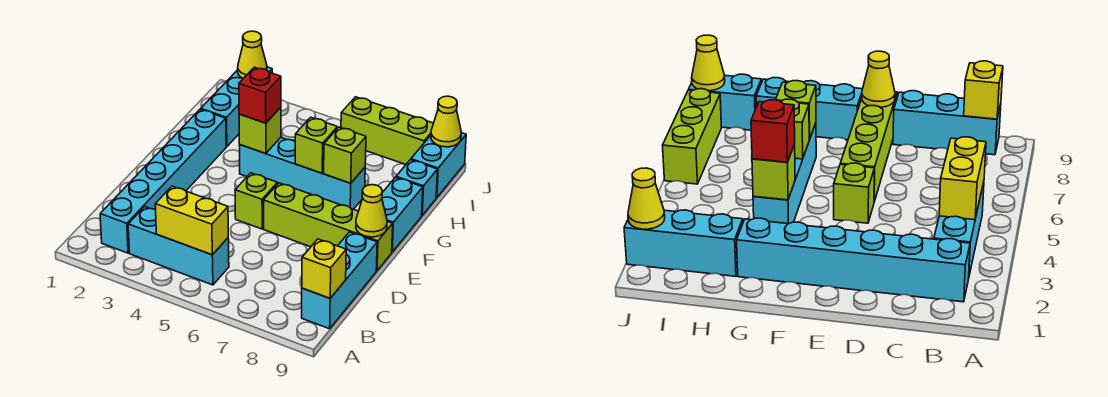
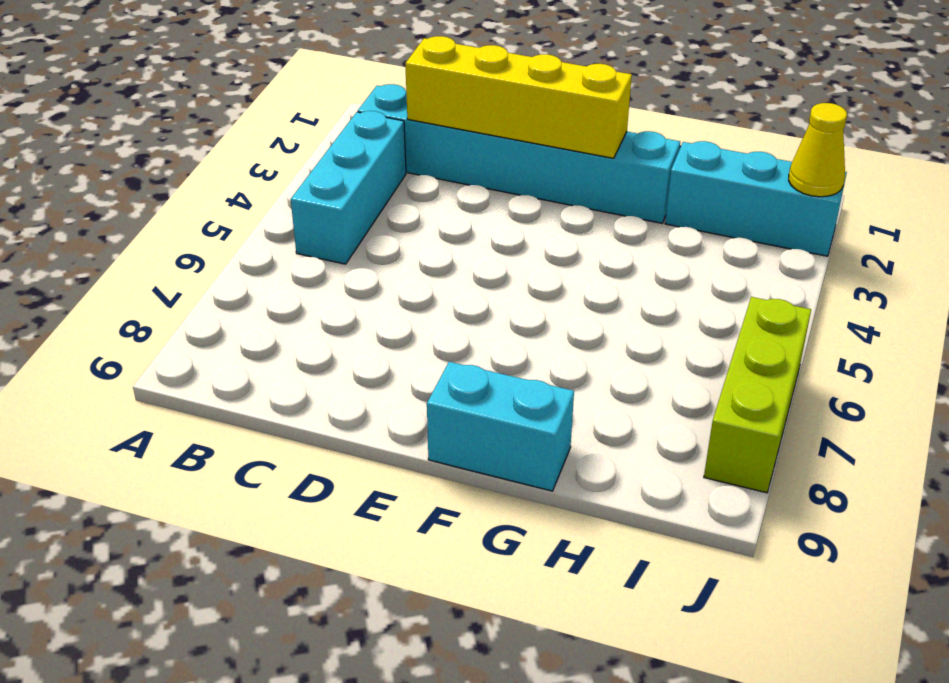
yellow 1x4 brick [405,36,632,158] -> none
none -> cyan 1x3 brick [302,232,377,329]
none -> lime 1x1 brick [235,173,277,229]
none -> lime 1x4 brick [264,183,393,271]

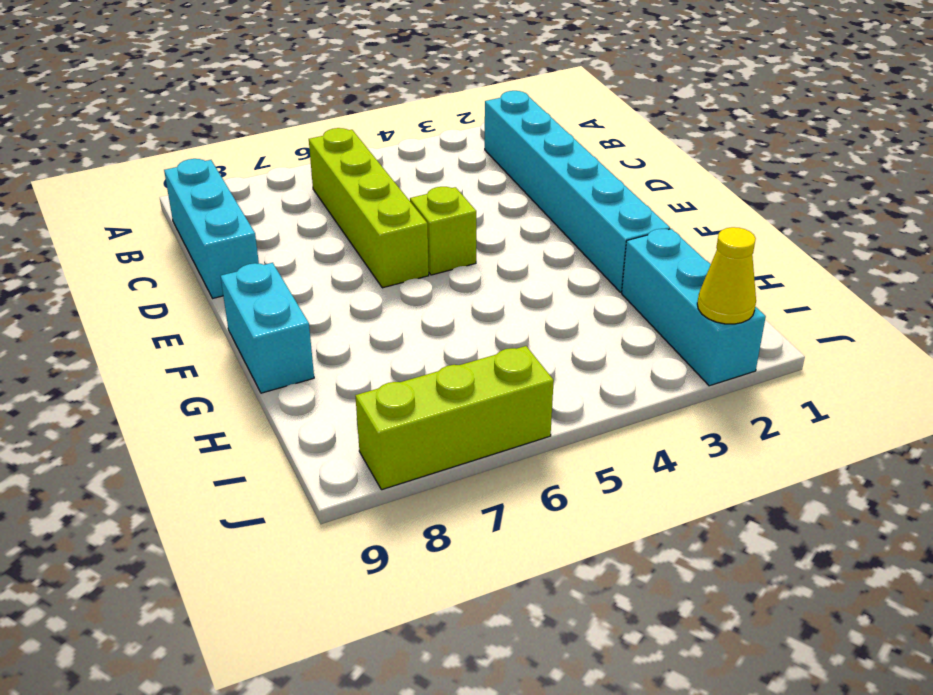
lime 1x4 brick [309,128,429,288] -> lime 1x4 brick turned to [264,183,393,271]
none -> cyan 1x3 brick [128,207,229,285]
none -> cyan 1x4 brick [240,138,365,209]
none -> cyan 1x1 brick [396,160,438,215]

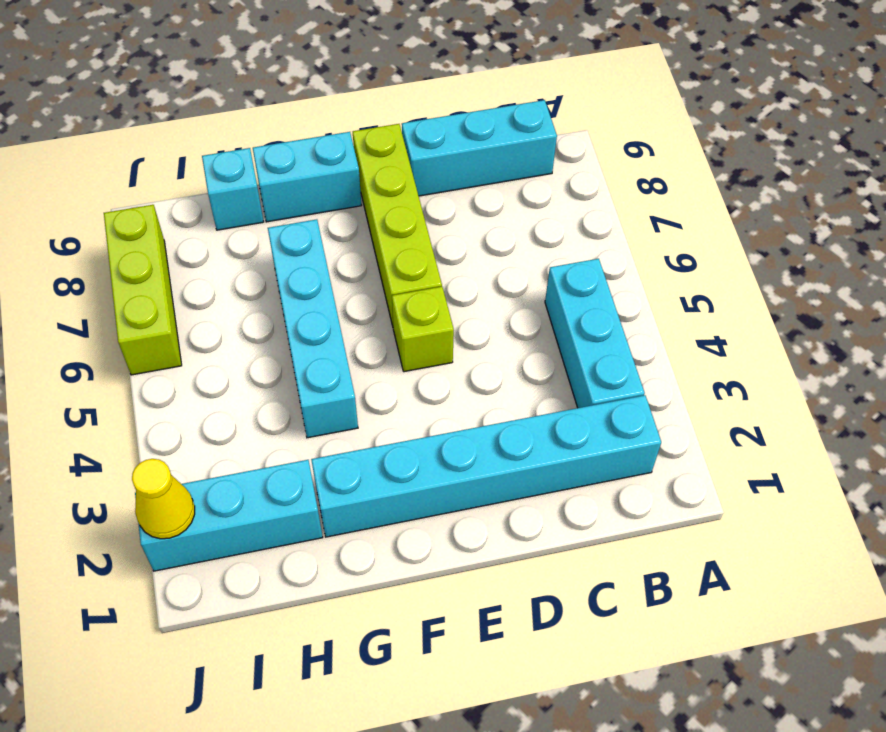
none -> cyan 1x2 brick [411,133,466,198]
none -> yellow 1x2 brick [155,186,228,255]
none -> yellow 1x1 brick [302,239,346,298]

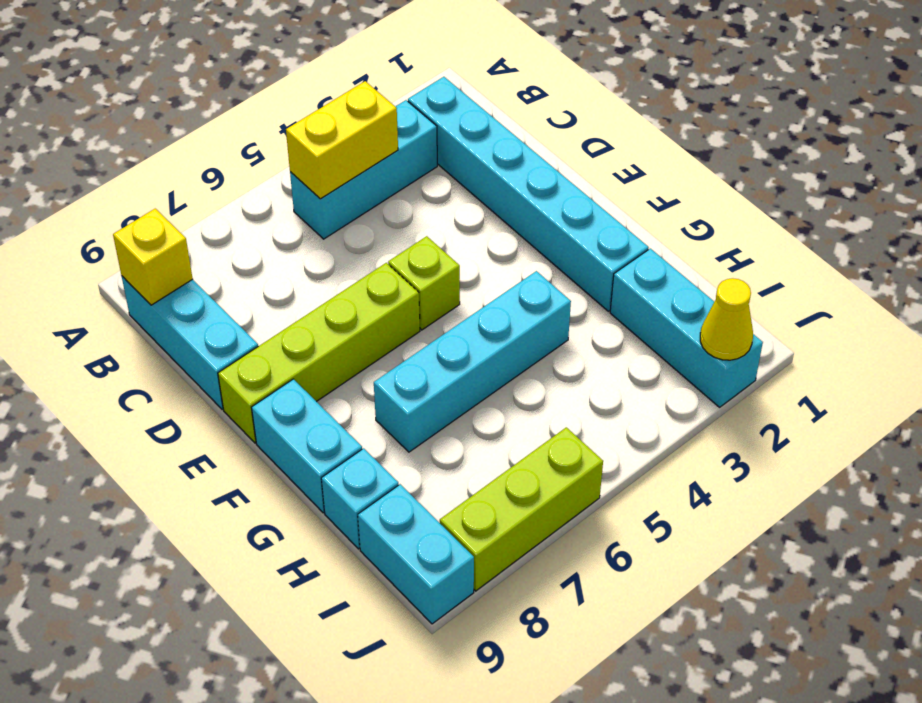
none -> yellow 1x1 cone [356,185,387,237]
none -> lime 1x1 brick [239,107,281,154]
none -> lime 1x1 brick [295,117,337,173]

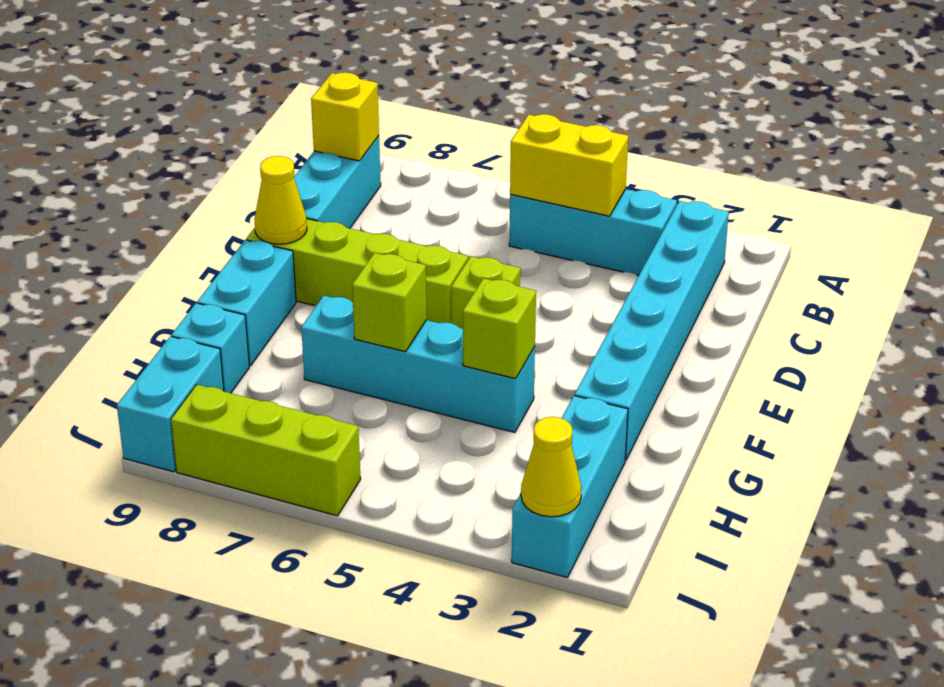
none -> lime 1x1 brick [324,127,366,183]
none -> yellow 1x1 cone [431,96,461,147]
none -> red 1x1 brick [239,67,281,123]

